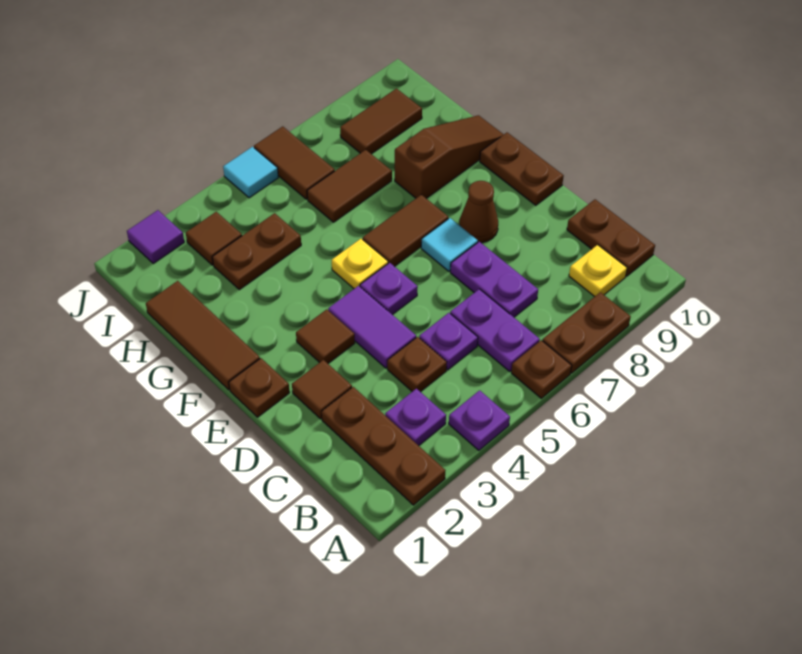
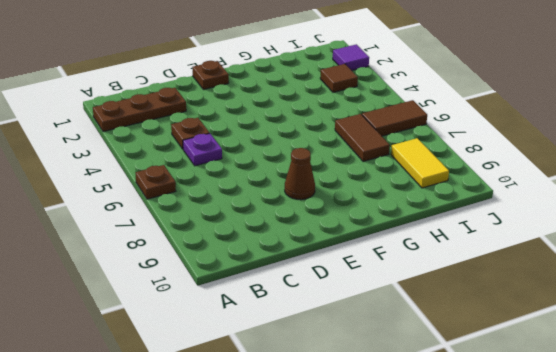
yellow 1x2 tile [391,138,449,188] -> brown 1x2 tile [340,89,422,154]
none -> purple 1x1 plate [449,390,510,450]
none -> brown 1x2 plate [543,292,631,373]
none -> purple 1x1 plate [385,388,446,446]
none -> purple 1x2 plate [450,289,540,371]

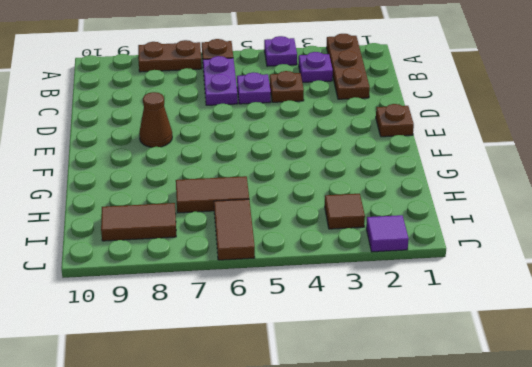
none -> yellow 1x1 plate [569,245,627,296]
none -> brown 1x2 plate [567,199,655,276]
none -> purple 1x2 plate [450,242,538,317]
none -> brown 1x1 tile [292,360,352,419]

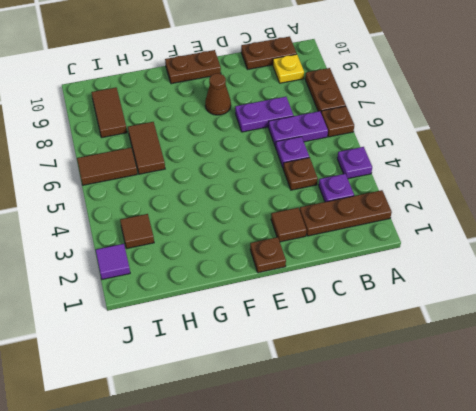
none -> purple 1x2 tile [328,286,416,368]
none -> brown 1x1 tile [296,309,355,363]
none -> purple 1x1 plate [360,263,418,315]
none -> cyan 1x1 tile [421,218,478,271]

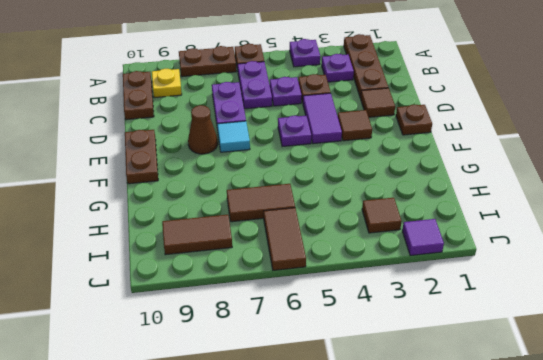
none -> brown 1x3 tile [146,281,260,390]
none -> yellow 1x1 plate [332,239,388,289]
none -> brown 1x2 tile [363,195,449,267]
none -> brown 1x3 slope [395,115,504,199]

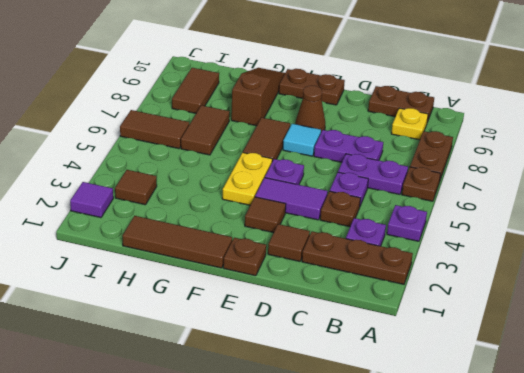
yellow 1x2 plate [222,153,272,205] -> yellow 1x1 plate [332,239,388,289]
none -> brown 1x2 plate [212,213,301,290]
none -> cyan 1x1 tile [223,147,278,198]

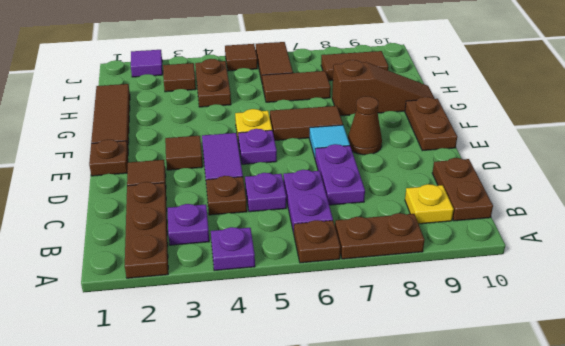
brown 1x2 plate [195,59,231,107] -> brown 1x2 plate turned to [212,213,301,290]
brown 1x1 tile [225,44,257,71] -> cyan 1x1 tile [223,147,278,198]

